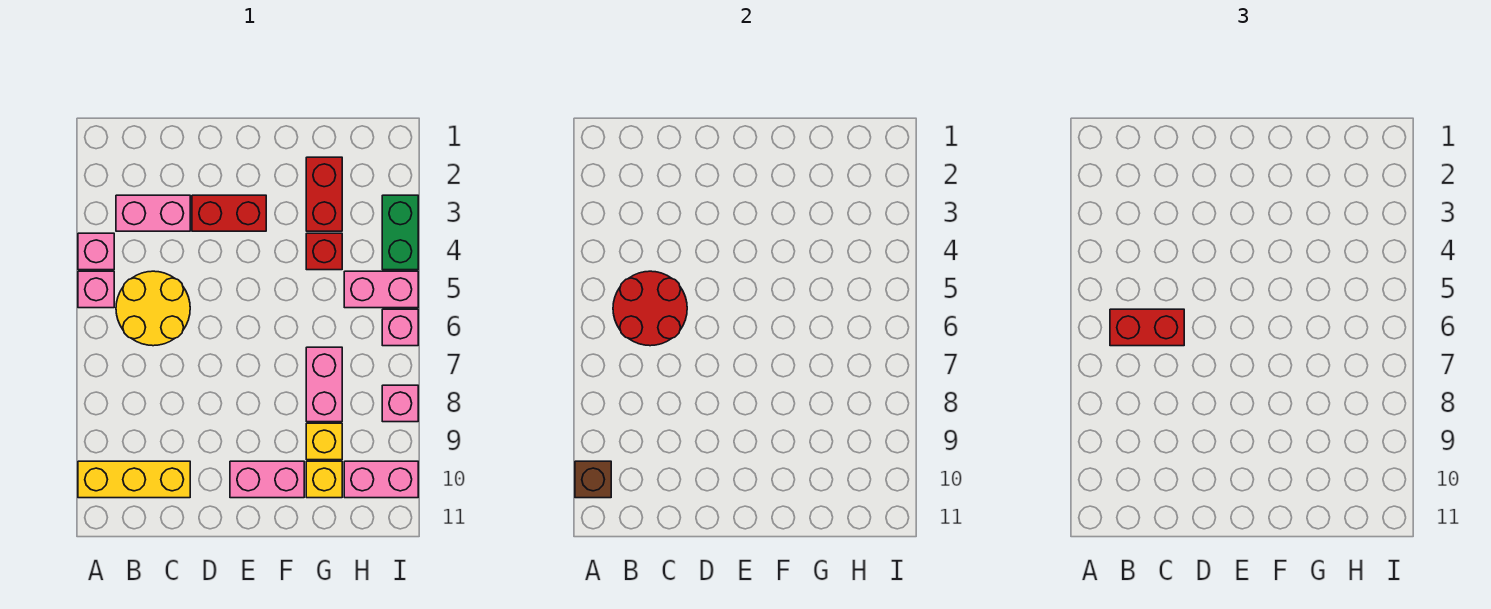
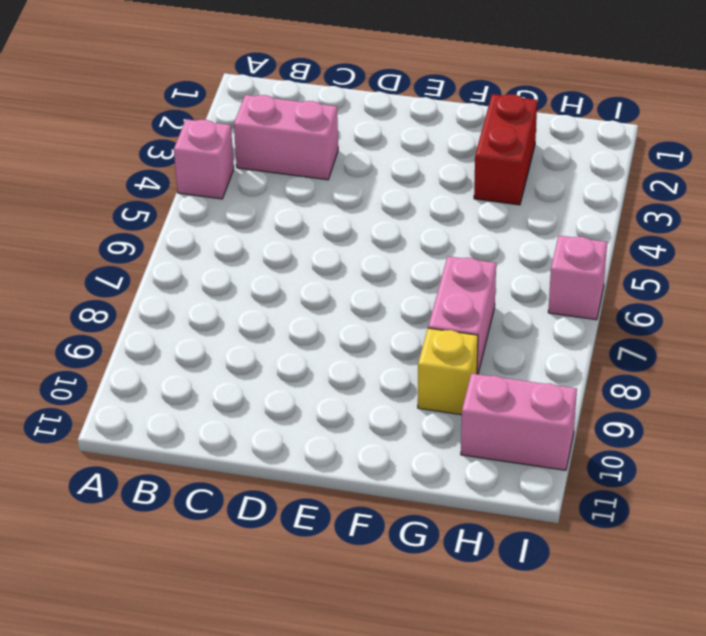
none -> pink 1x1 brick [78,271,114,308]
none -> yellow 1x3 brick [78,461,190,498]
none -> yellow 2x2 round brick [116,271,190,346]

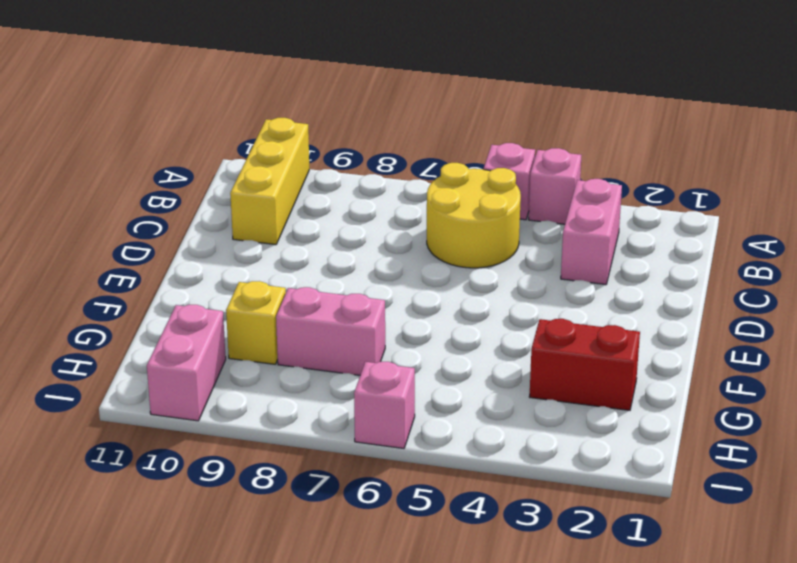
none -> red 1x2 brick [192,195,266,231]
none -> pink 1x2 brick [230,461,304,498]
none -> red 1x1 brick [306,233,342,270]

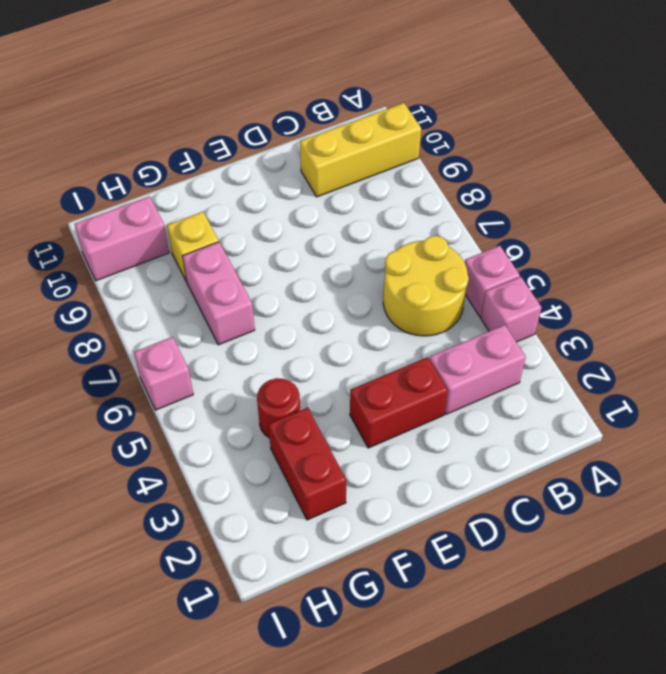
red 1x1 round brick [257,378,300,438] -> red 1x1 brick [306,233,342,270]
none -> pink 1x2 brick [230,461,304,498]
none -> yellow 1x1 brick [306,461,342,498]
none -> pink 1x2 brick [344,271,418,308]

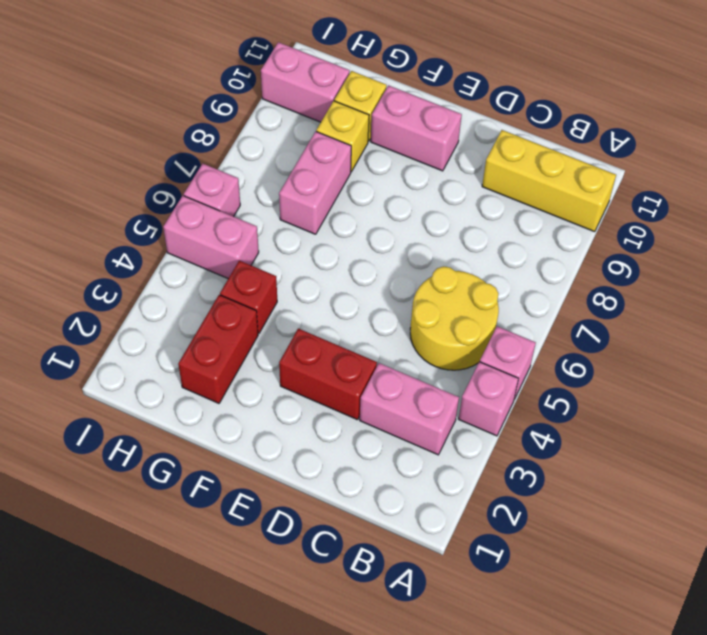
none -> green 1x2 brick [382,195,418,270]
none -> pink 1x1 brick [382,385,418,422]
none -> brown 1x1 brick [575,461,611,498]

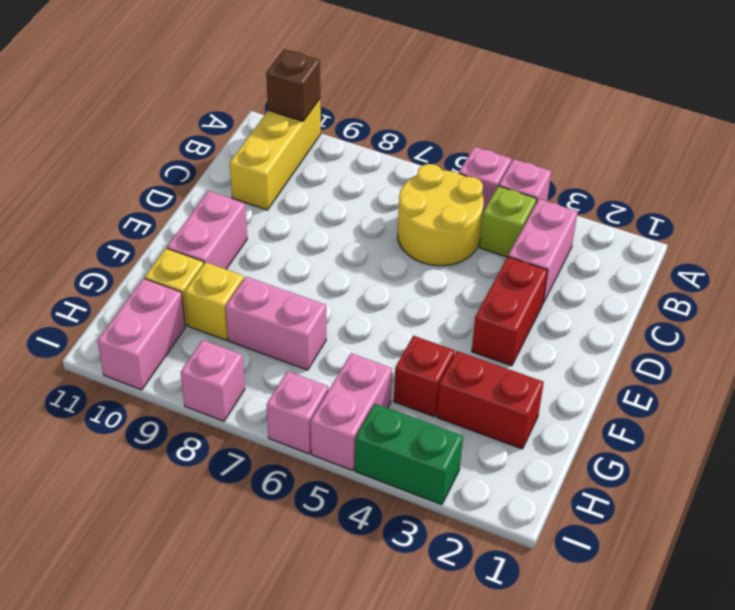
lime 1x1 brick [480,186,537,257] -> none
none -> red 2x2 round brick [613,271,687,346]
none -> red 1x2 brick [1110,309,1184,346]

